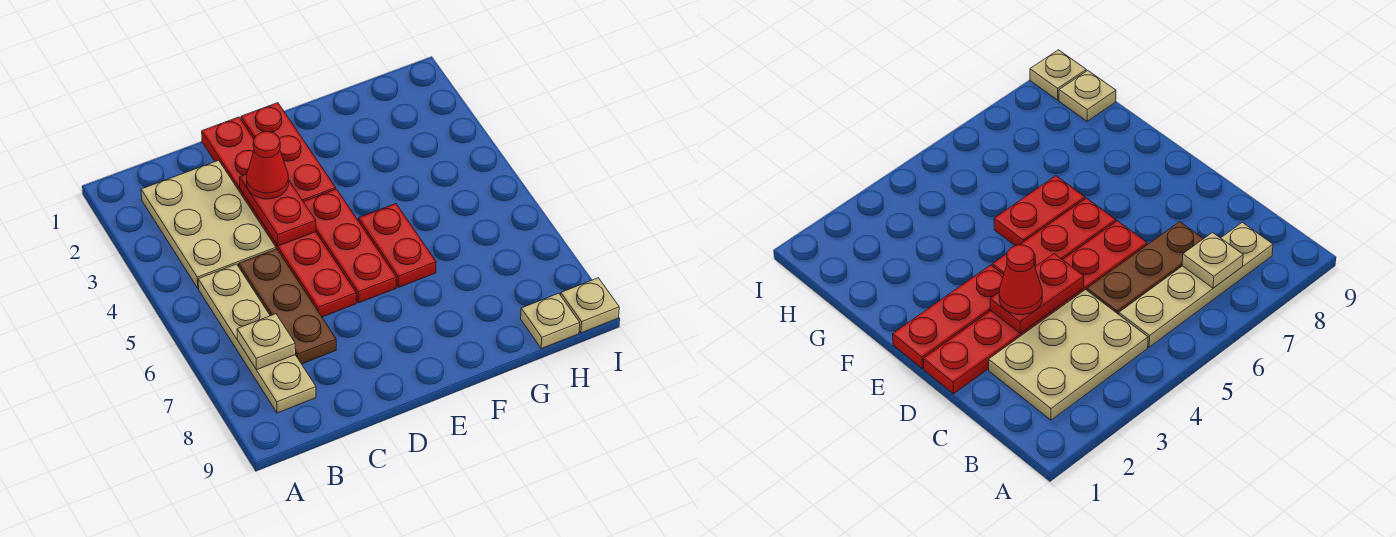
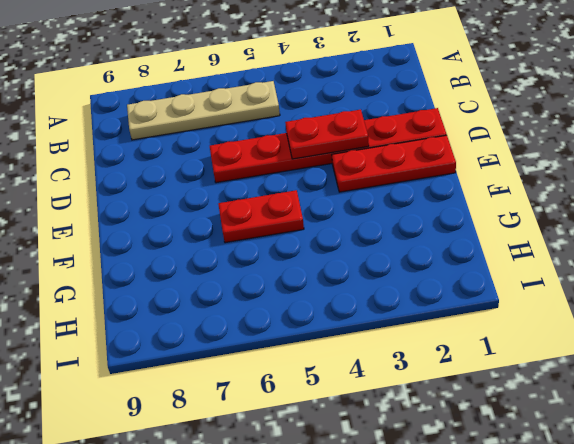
none -> tan 2x3 plate [141,160,276,288]
none -> brown 1x3 plate [239,249,336,364]
none -> red 1x3 plate [303,189,396,303]

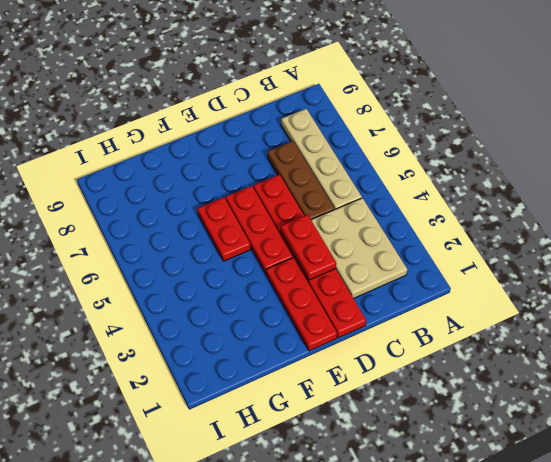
none -> tan 1x1 plate [521,293,580,349]
none -> tan 1x1 plate [561,278,619,333]
none -> tan 1x1 plate [237,314,296,370]

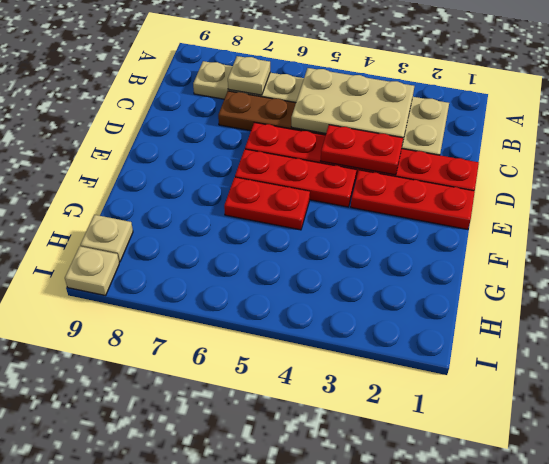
tan 2x3 plate [291,68,414,140] -> none
none -> red 1x1 cone [247,132,289,199]

